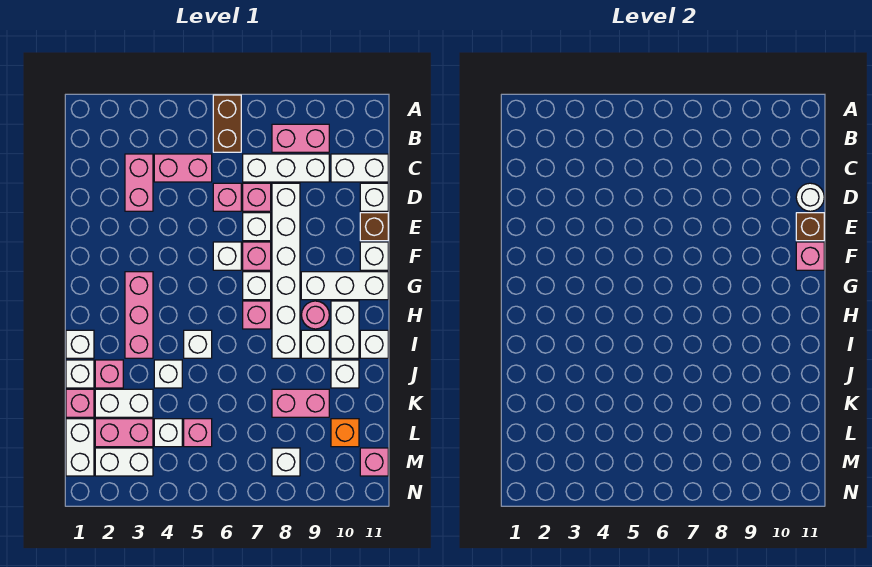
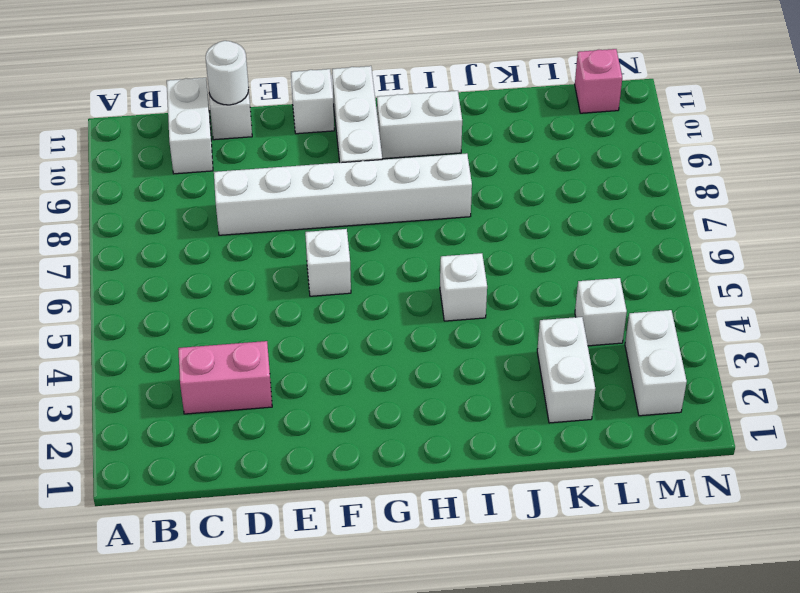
none -> brown 1x2 brick [213,95,241,152]
none -> pink 1x2 brick [272,124,329,152]
none -> pink 1x2 brick [154,154,212,182]
none -> white 1x3 brick [243,154,329,182]

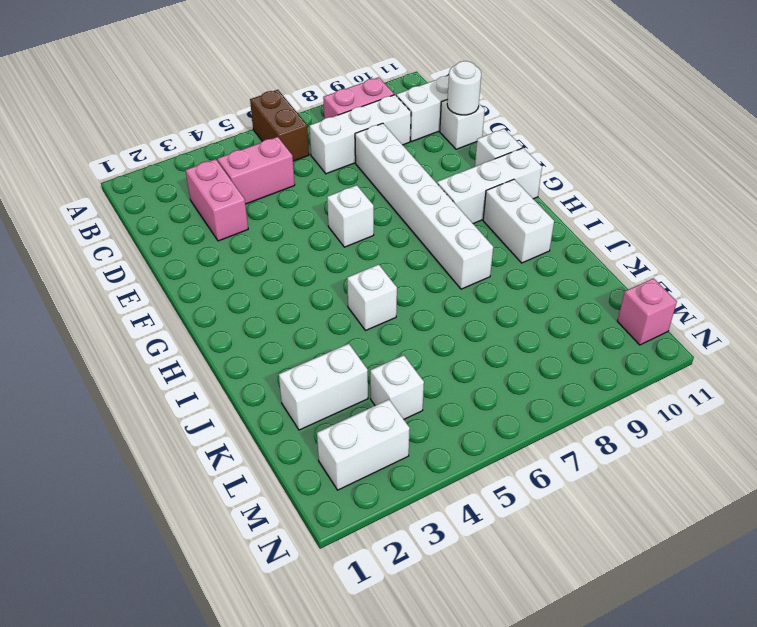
none -> pink 1x1 brick [213,183,241,211]
none -> pink 1x1 brick [243,183,271,211]
none -> white 1x1 brick [243,213,271,241]
none -> brown 1x1 brick [360,213,388,241]

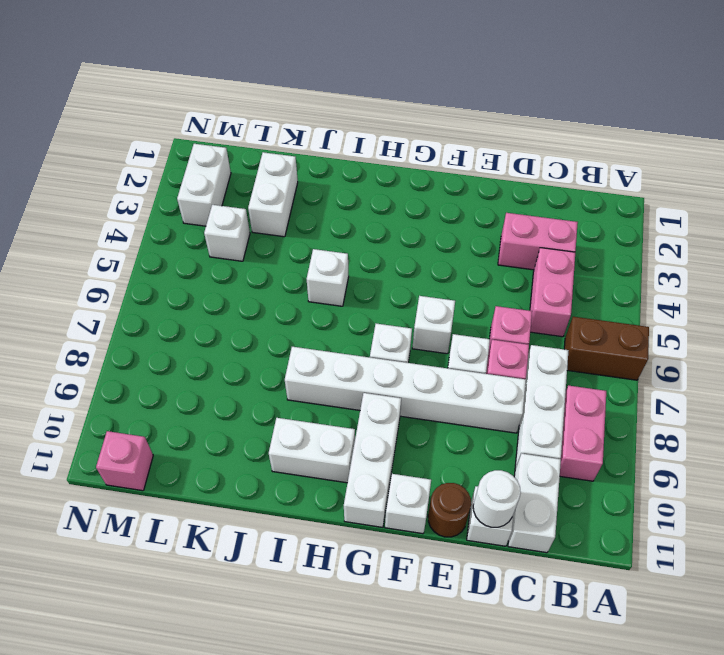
brown 1x1 round brick [428,483,471,537] -> brown 1x1 brick [360,213,388,241]
none -> pink 1x1 brick [243,242,271,270]
none -> pink 1x3 brick [125,272,153,358]
none -> pink 1x1 brick [243,301,271,329]
none -> pink 1x1 round brick [302,301,329,329]

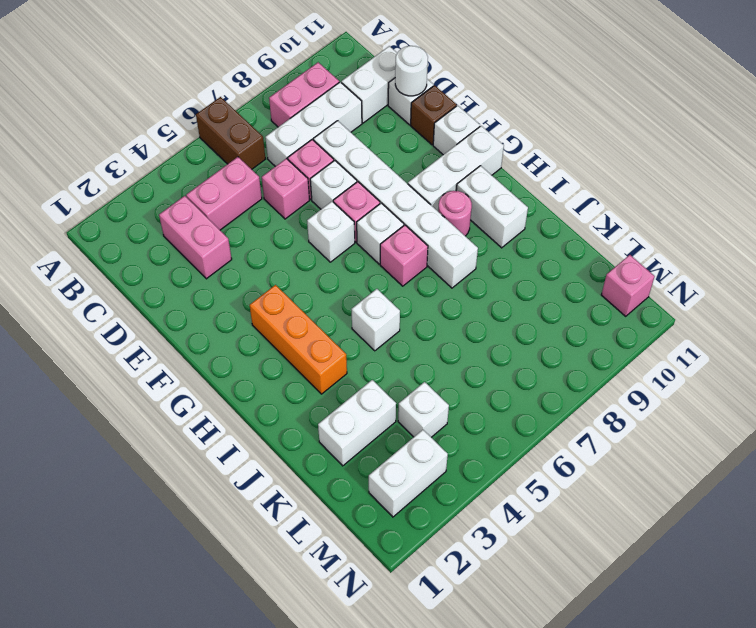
orange 1x3 brick [250,285,347,394] -> pink 1x3 brick [125,272,153,358]
none -> white 1x1 brick [66,330,94,358]
none -> white 1x1 brick [301,330,329,358]
none -> white 1x1 brick [360,330,388,358]
none -> white 1x1 brick [66,360,94,388]

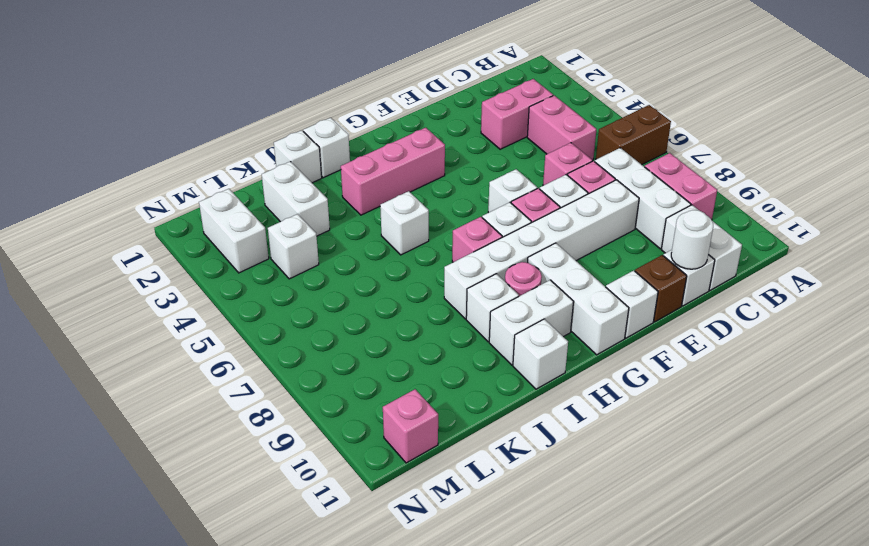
none -> pink 1x1 brick [95,360,123,388]
none -> white 1x1 brick [154,360,182,388]
none -> white 1x1 brick [331,360,359,388]
none -> pink 1x1 brick [66,389,94,417]

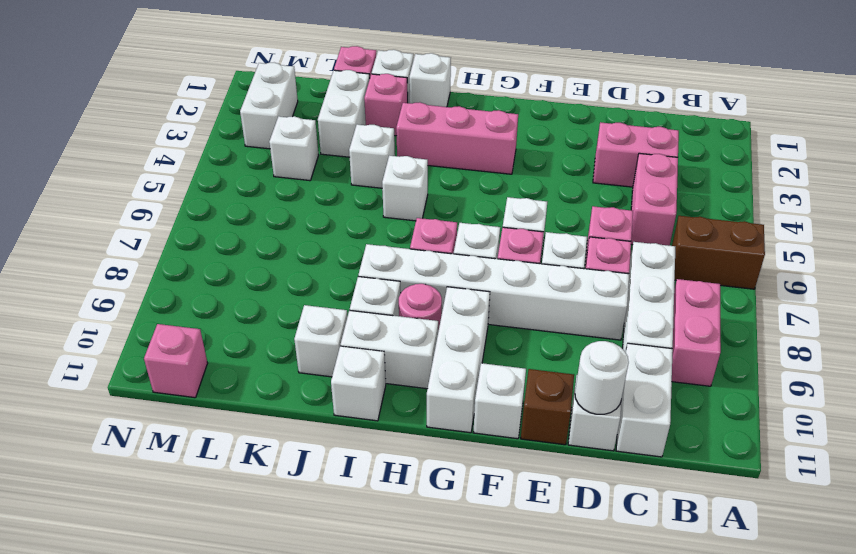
none -> pink 1x2 brick [272,389,329,417]
none -> white 1x2 brick [66,419,94,476]
none -> pink 1x2 brick [95,419,153,447]
none -> pink 1x1 brick [184,419,212,447]

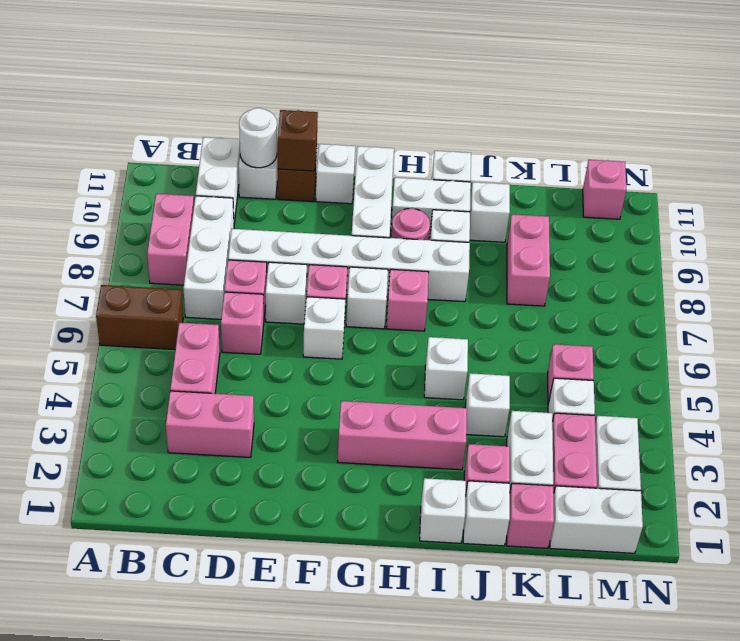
none -> orange 1x1 brick [331,419,359,447]
none -> white 1x1 brick [272,448,300,476]
none -> pink 1x1 brick [796,242,824,270]

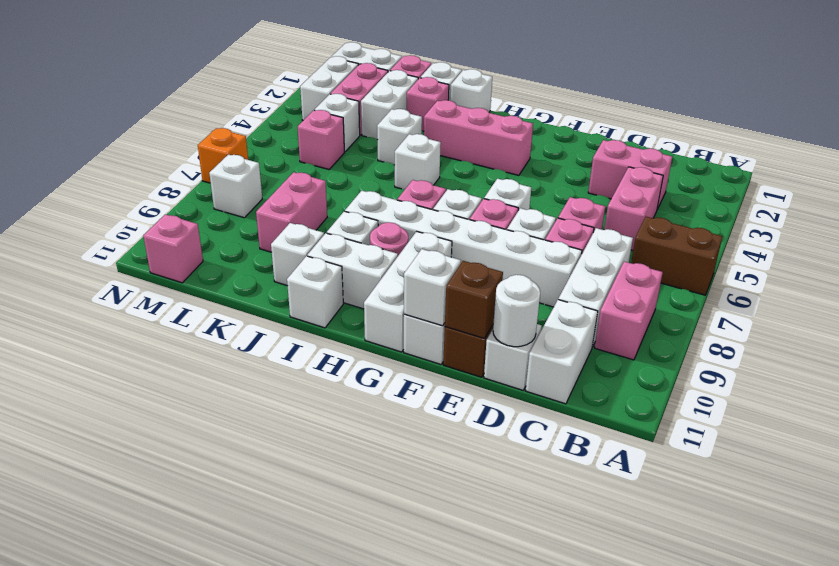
white 1x1 brick [404,249,461,326] -> pink 1x1 brick [796,242,824,270]
orange 1x1 brick [198,128,248,183] -> orange 1x1 brick moved to [331,419,359,447]

